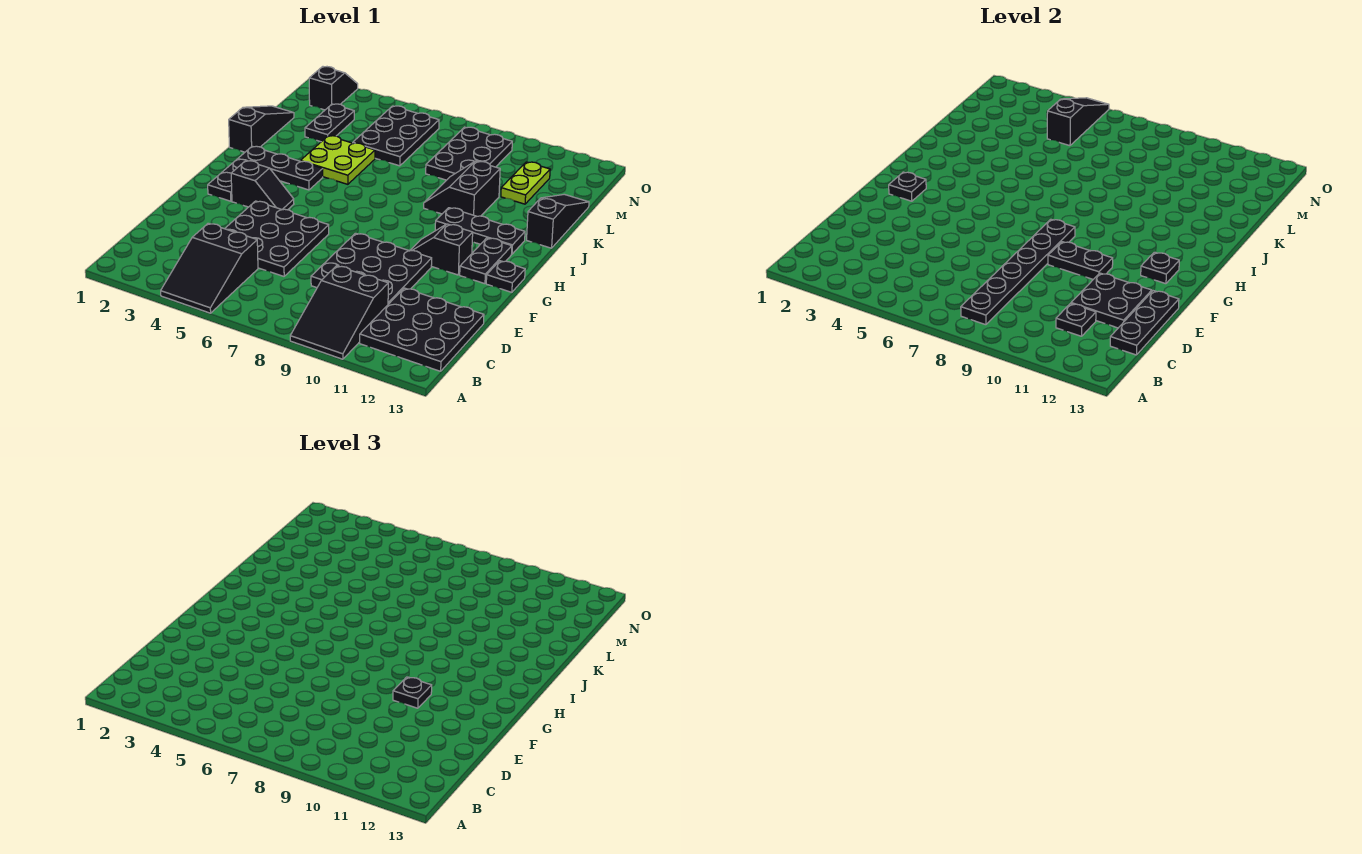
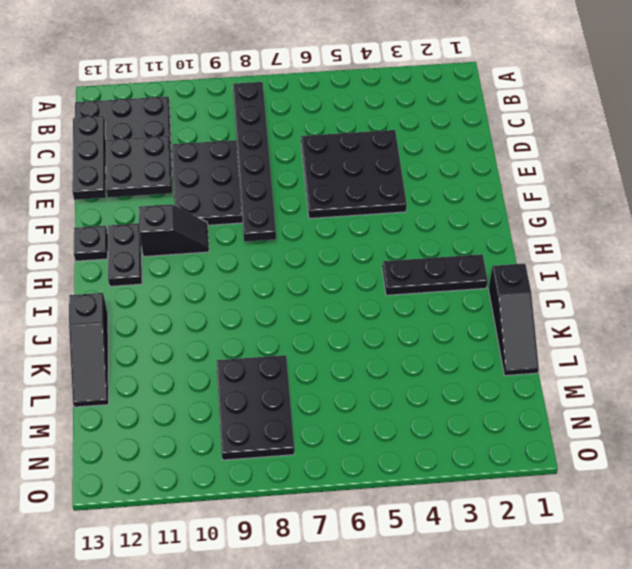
none -> black 2x3 slope [161,223,258,313]
none -> black 2x3 slope [290,266,388,359]
none -> black 1x2 plate [208,159,247,201]
none -> black 1x2 slope [231,161,294,210]

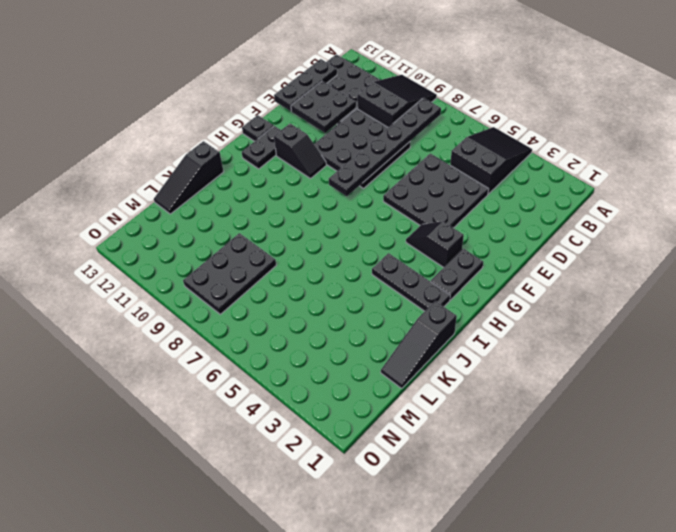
none -> black 1x3 plate [435,208,525,254]
none -> lime 2x2 plate [301,136,375,184]
none -> black 2x2 slope [424,161,500,216]
none -> black 1x2 plate [305,104,354,142]

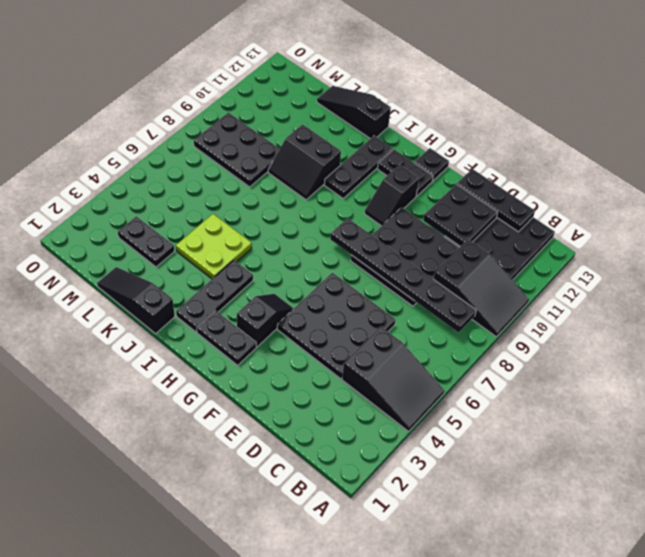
none -> black 2x3 plate [353,106,439,166]
none -> lime 1x2 plate [501,162,550,204]
none -> black 1x2 slope [309,67,358,110]
none -> black 1x1 plate [1056,303,1096,336]

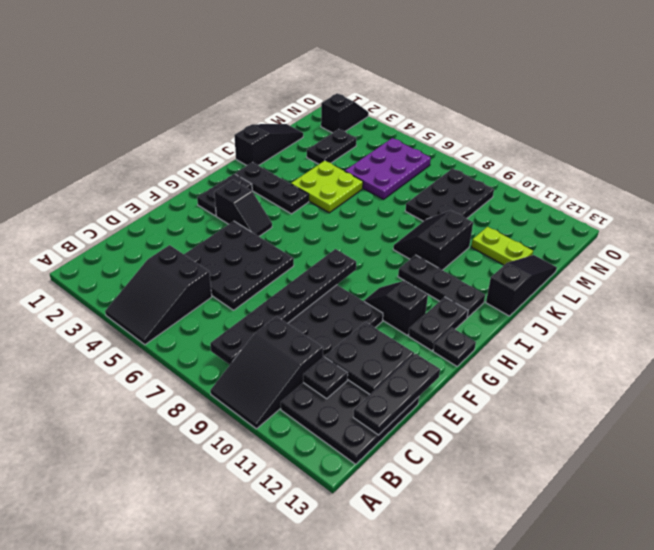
purple 2x3 plate [345,138,431,199] -> black 2x3 plate [353,106,439,166]
lime 1x2 plate [471,227,533,265] -> lime 1x2 plate turned to [501,162,550,204]
none -> black 1x2 plate [1048,242,1113,279]
none -> black 1x1 plate [889,172,926,201]
none -> black 1x1 plate [1141,252,1179,284]
none -> black 1x3 slope [1047,98,1109,146]

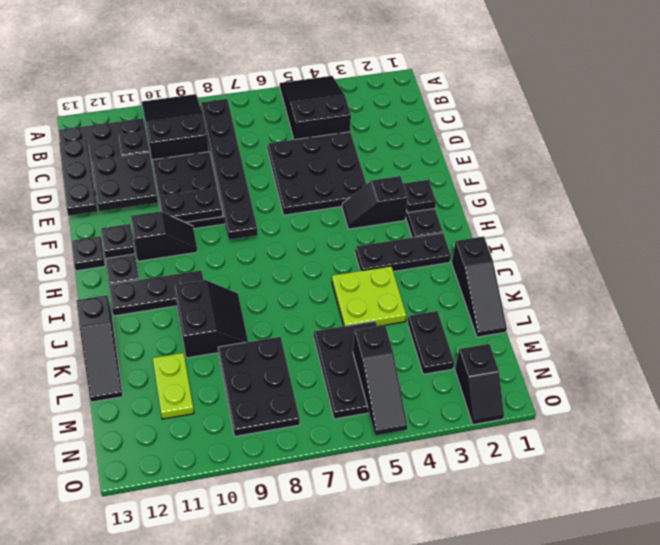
none -> black 1x1 plate [393,677,432,708]

